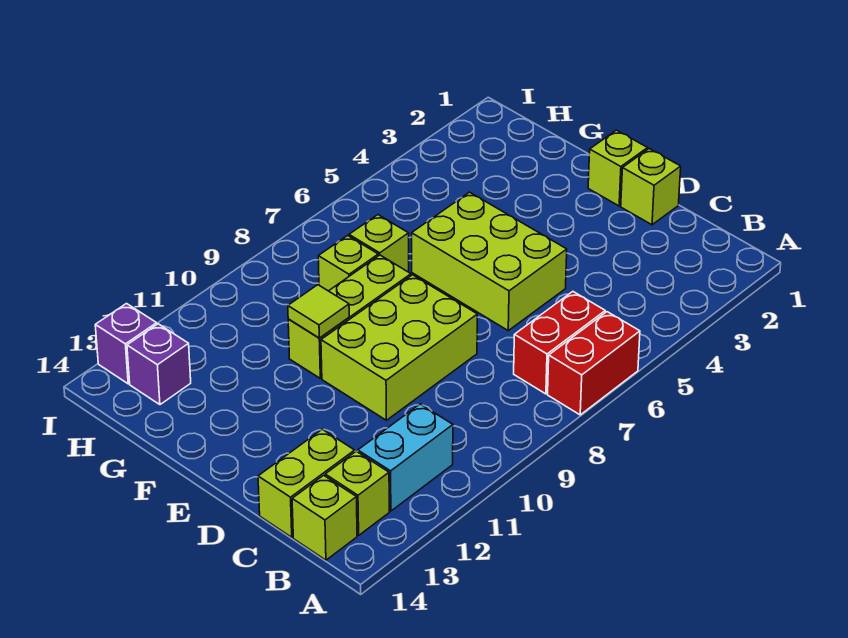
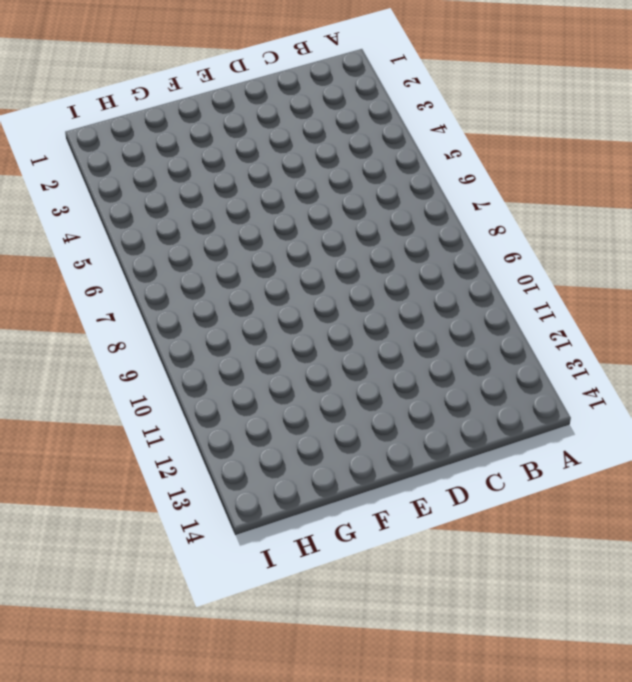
none -> red 1x2 brick [548,312,640,415]
none -> red 1x2 brick [514,292,605,394]
none -> cyan 1x2 brick [358,404,453,511]

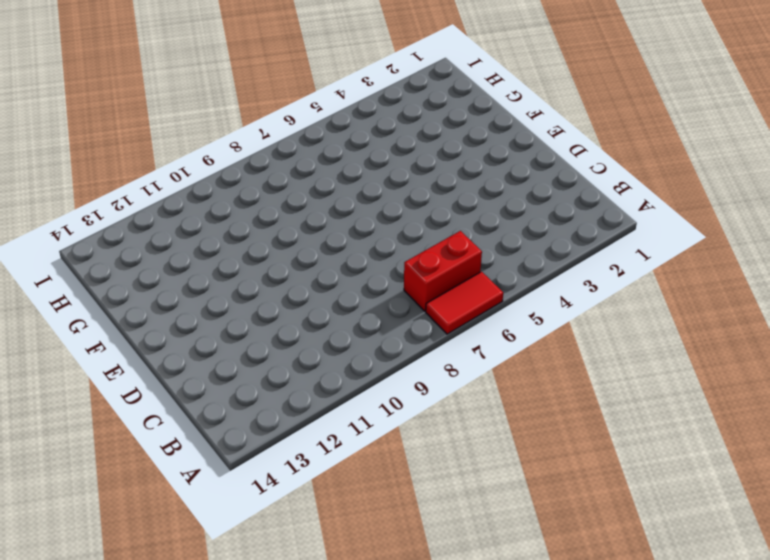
red 1x2 tile [426,272,503,334] -> red 1x2 brick [548,312,640,415]
none -> cyan 1x2 brick [358,404,453,511]
none -> lime 1x1 brick [325,451,389,535]
none -> lime 1x1 brick [292,475,357,560]

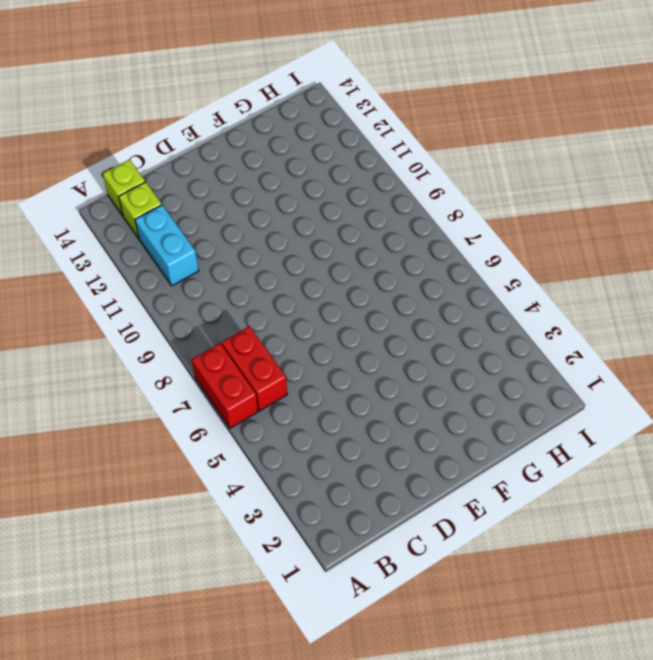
none -> lime 1x2 brick [258,429,355,537]
none -> lime 1x1 brick [621,149,681,225]
none -> lime 2x3 brick [412,192,567,330]

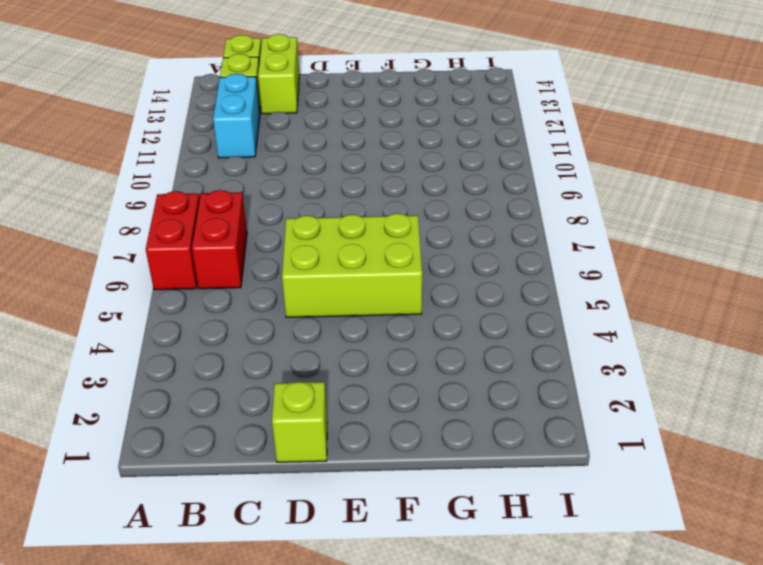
none -> lime 2x3 brick [321,275,477,420]
none -> lime 1x1 brick [588,130,648,206]
none -> lime 1x3 brick [288,255,411,378]

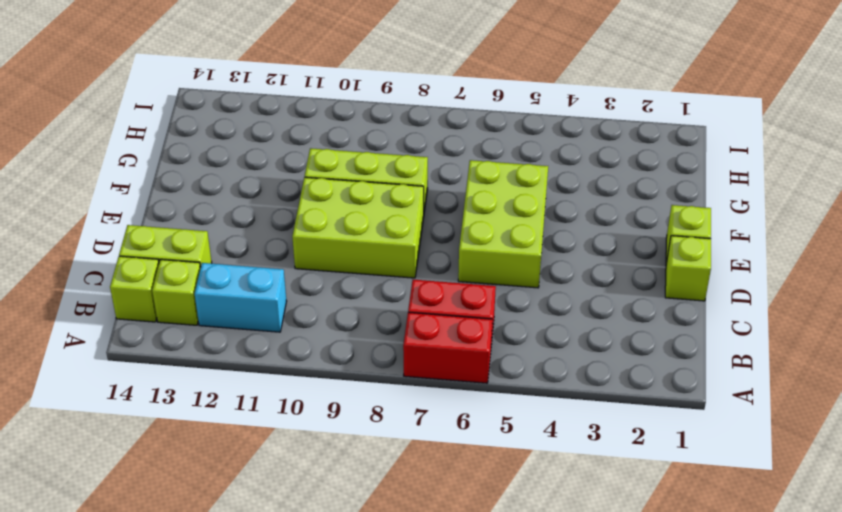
none -> lime 1x1 brick [349,215,409,272]
none -> lime 1x1 brick [318,236,378,291]
none -> purple 1x1 brick [127,324,191,405]

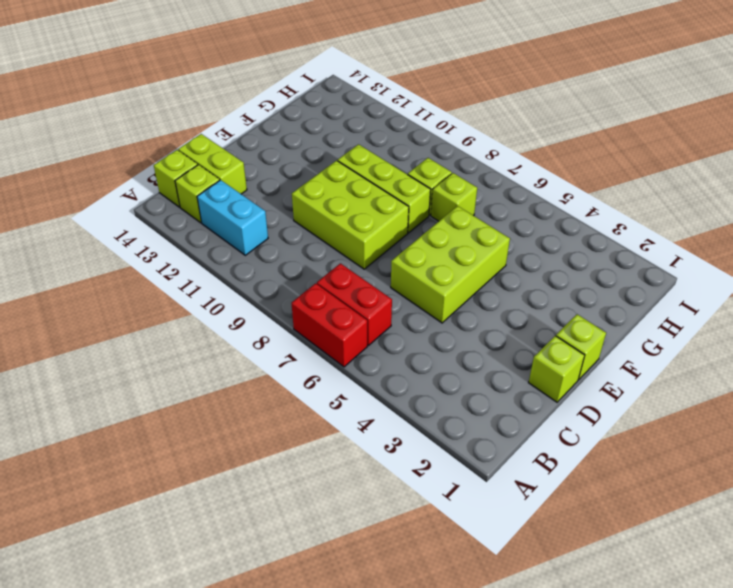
none -> purple 1x1 brick [127,324,191,405]
none -> purple 1x1 brick [95,304,157,384]
none -> lime 1x1 tile [288,285,349,338]

